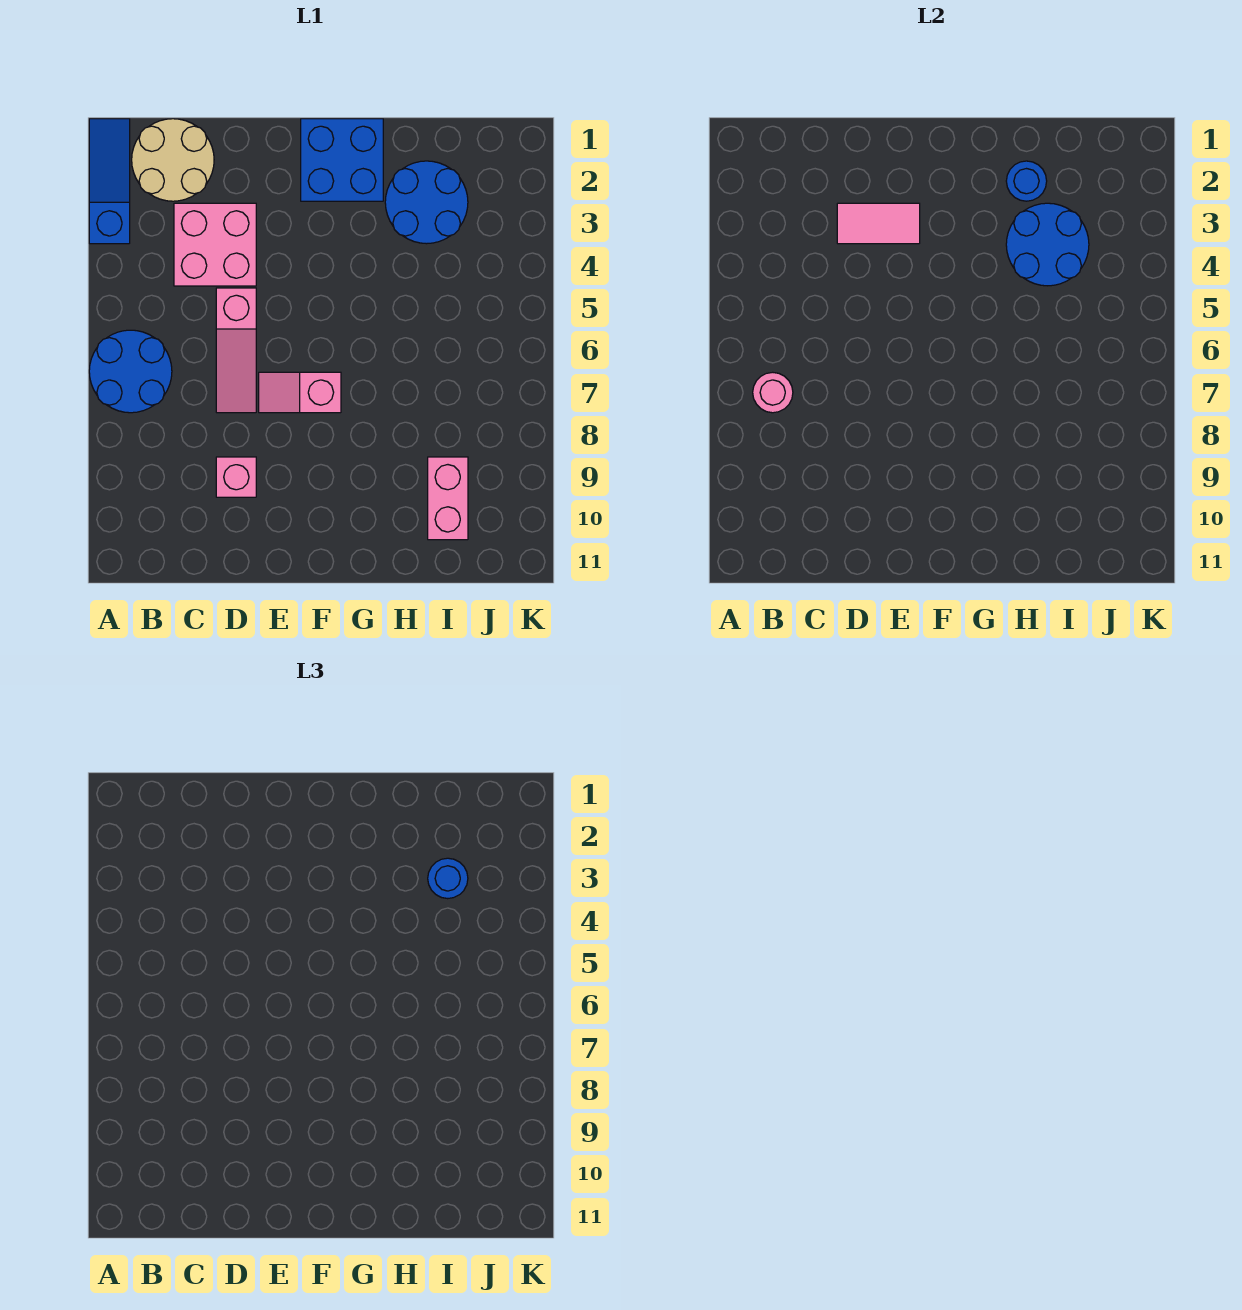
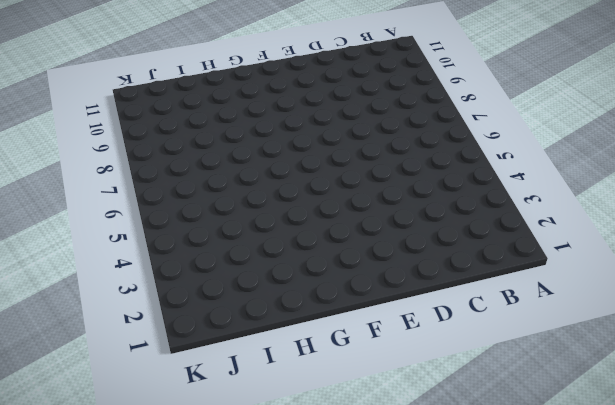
none -> blue 1x3 slope [89,119,130,244]
none -> blue 2x2 round brick [89,330,172,413]
none -> tan 2x2 round brick [132,119,214,201]

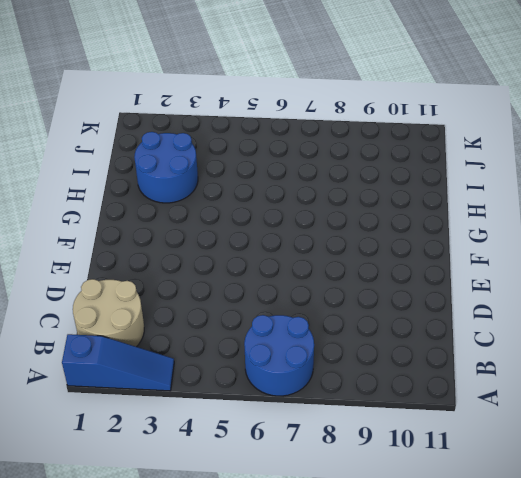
blue 1x3 slope [62,334,174,391] -> blue 1x3 slope turned to [89,119,130,244]
none -> pink 2x2 brick [174,203,256,286]
none -> pink 1x3 slope [216,288,256,413]
none -> pink 1x1 brick [216,457,256,497]

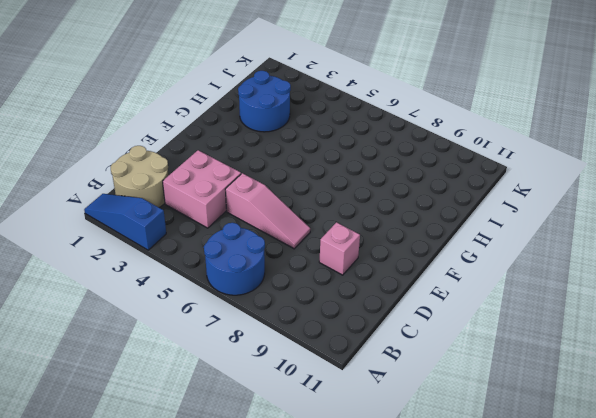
none -> pink 1x2 slope [259,372,341,413]
none -> blue 2x2 brick [301,119,383,201]
none -> pink 1x2 brick [428,457,468,540]

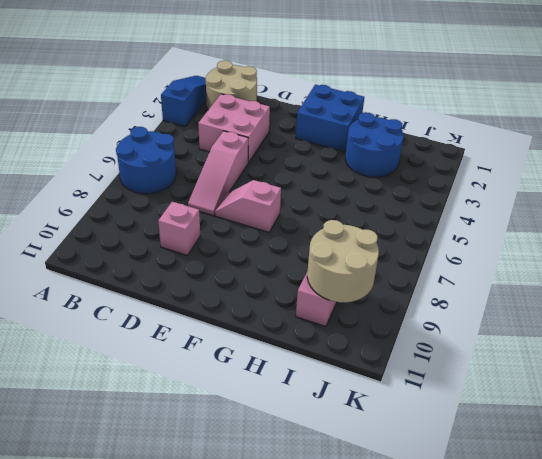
tan 2x2 round brick [307,220,379,302] -> none
none -> pink 1x1 round brick [753,372,793,413]
none -> pink 1x2 tile [837,203,920,244]
none -> blue 1x1 round brick [1006,161,1047,201]

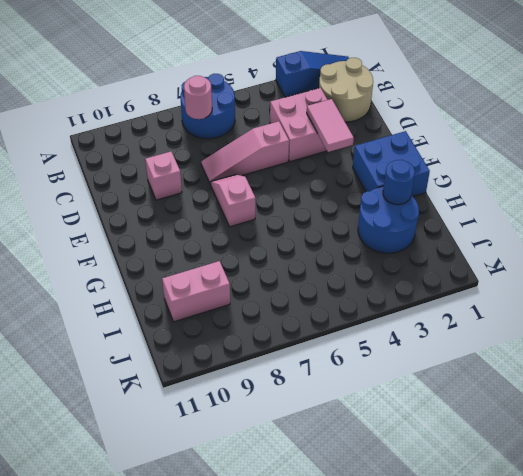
none -> blue 2x2 round brick [1006,203,1089,286]
none -> blue 1x1 round brick [428,858,468,899]

